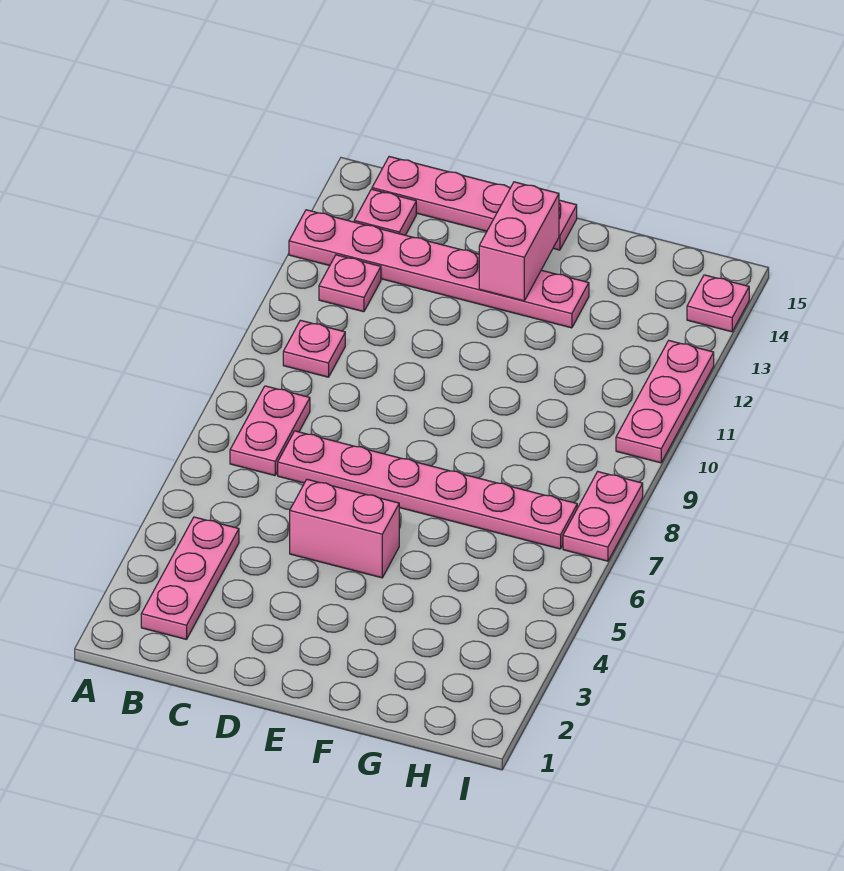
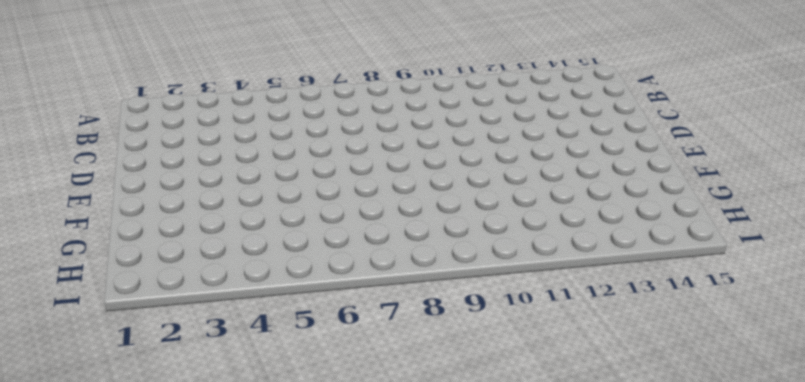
none -> pink 1x6 plate [289,210,589,328]
none -> pink 1x3 plate [141,517,239,639]
none -> pink 1x2 plate [230,386,310,475]

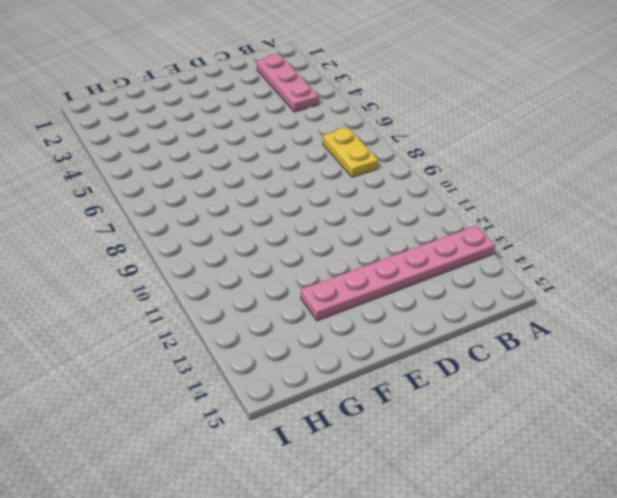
yellow 1x2 plate [323,128,378,177] -> pink 1x2 plate [230,386,310,475]
none -> pink 1x1 plate [283,320,345,377]
none -> pink 1x1 plate [319,255,381,312]
none -> pink 1x1 plate [354,189,416,235]

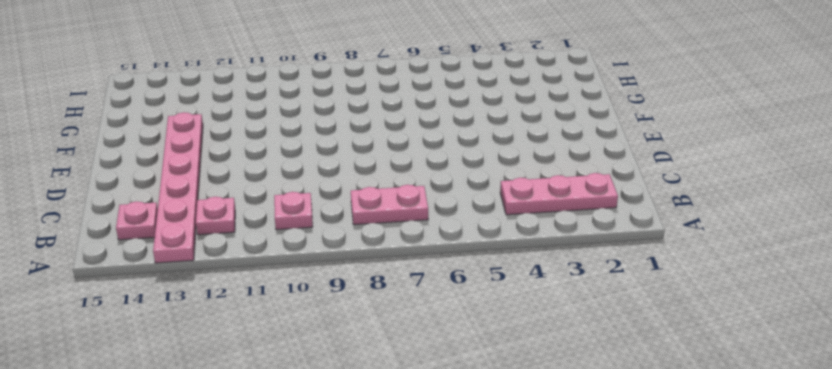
none -> pink 1x4 plate [372,157,577,250]
none -> pink 1x6 plate [278,431,577,549]
none -> pink 1x2 brick [290,479,399,578]

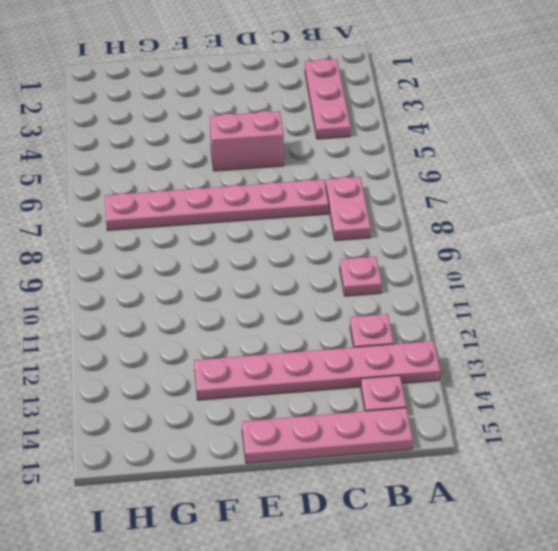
none -> pink 1x2 plate [563,472,643,561]
none -> pink 1x3 plate [616,341,714,463]
none -> pink 1x1 plate [687,275,749,332]

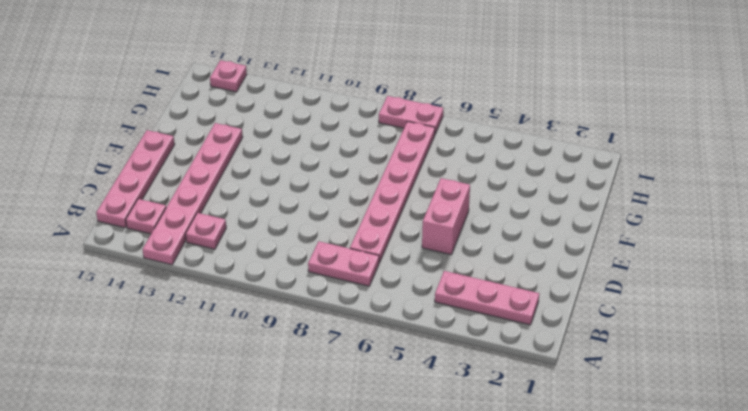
none -> pink 1x1 plate [283,320,345,377]
none -> pink 1x3 plate [616,341,714,463]
none -> pink 1x2 brick [479,182,559,301]

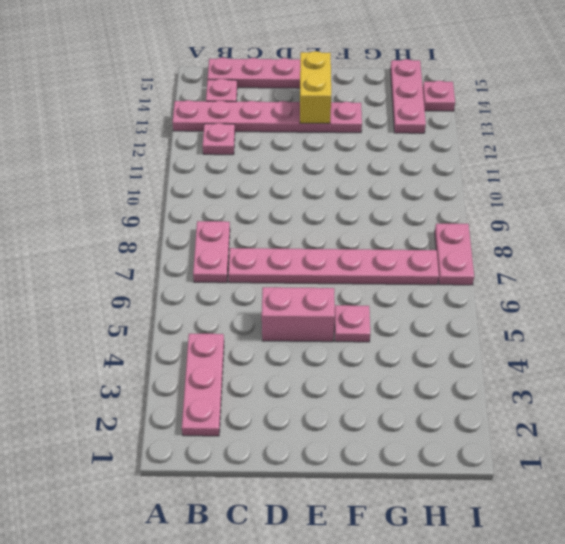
yellow 1x2 brick [300,51,331,123] -> pink 1x2 brick [479,182,559,301]
pink 1x1 plate [335,305,370,342] -> pink 1x1 plate moved to [283,320,345,377]
pink 1x3 plate [390,59,426,133] -> pink 1x3 plate moved to [616,341,714,463]

